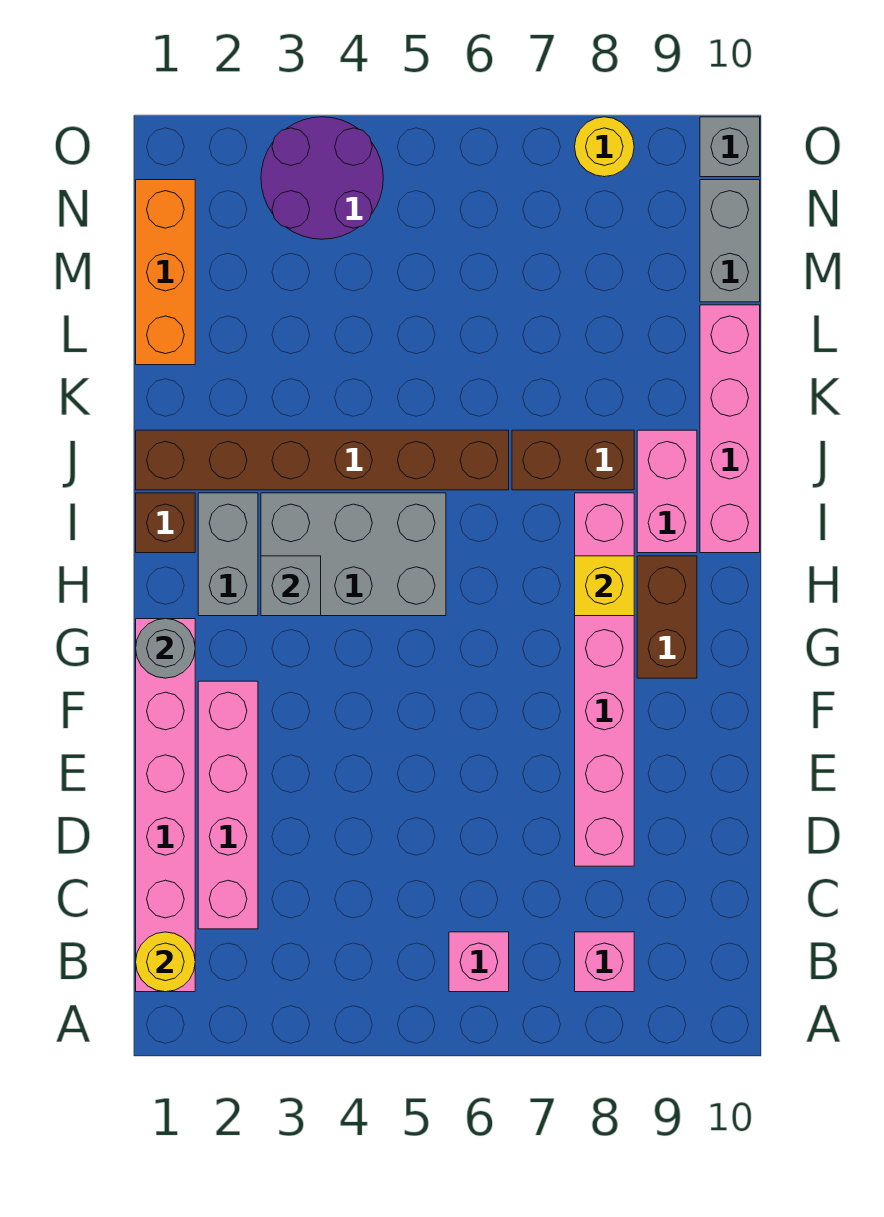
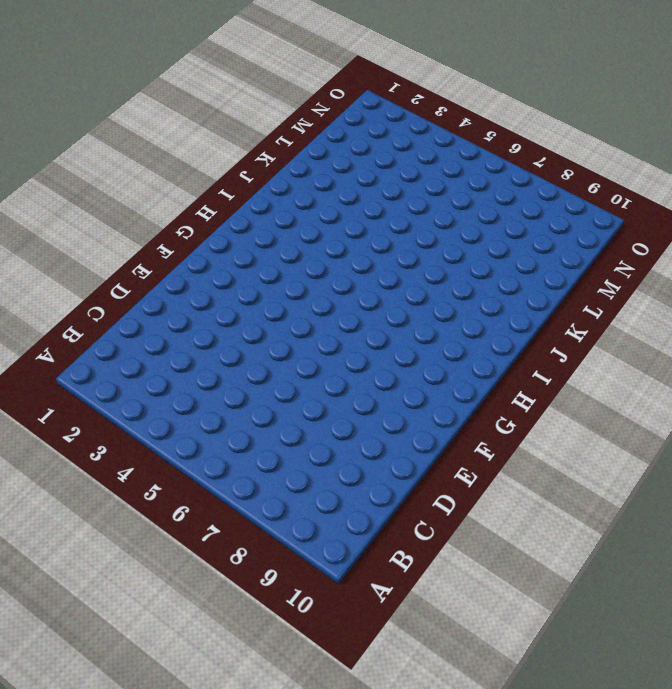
none -> pink 1x6 brick [136,619,195,992]
none -> pink 1x1 brick [449,932,509,992]
none -> pink 1x1 brick [575,932,634,992]

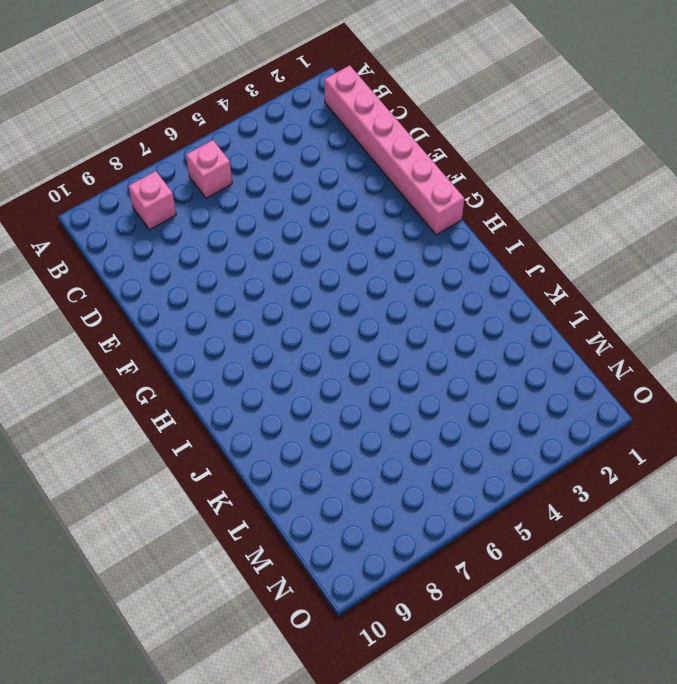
none -> pink 1x4 brick [198,681,258,929]
none -> pink 1x6 brick [575,493,634,866]
none -> brown 1x2 brick [637,556,697,678]

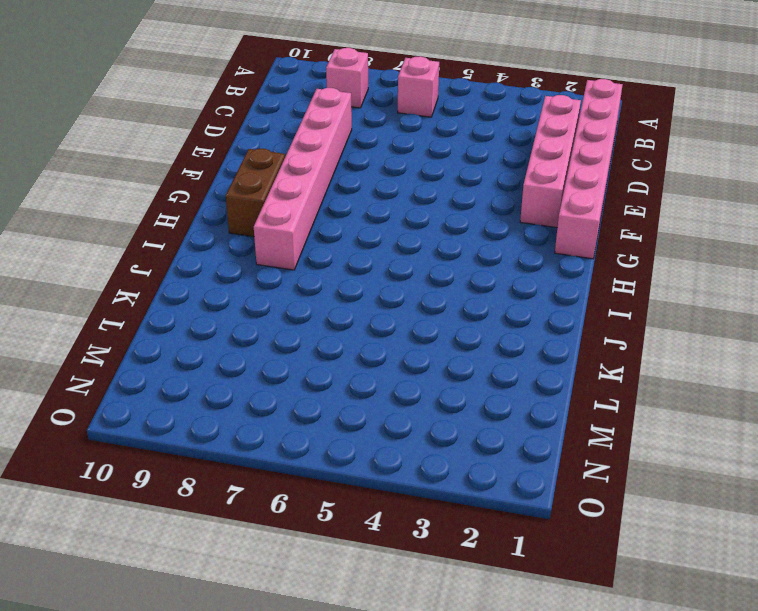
none -> grey 1x2 brick [198,493,258,616]
none -> grey 2x3 brick [261,493,446,616]
none -> brown 1x1 brick [136,493,195,553]

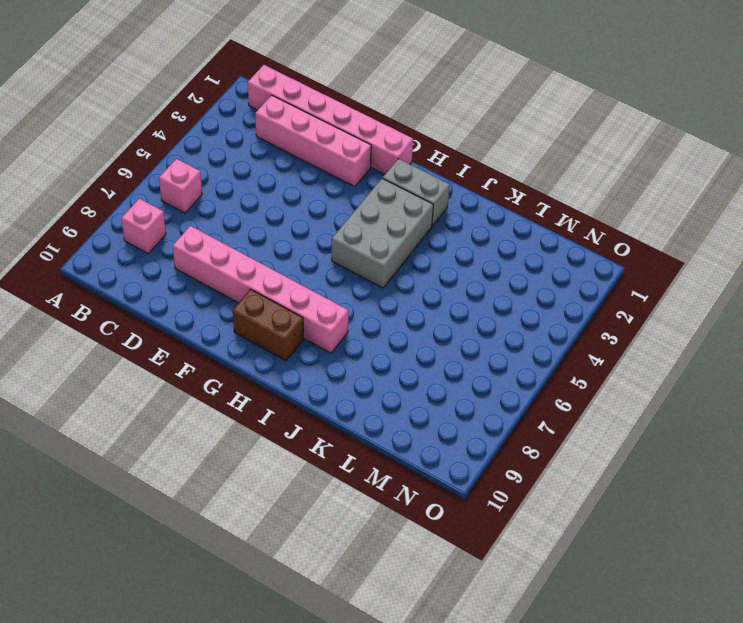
none -> brown 1x1 brick [136,493,195,553]
none -> pink 1x2 brick [637,430,697,553]
none -> pink 1x4 brick [700,305,760,553]

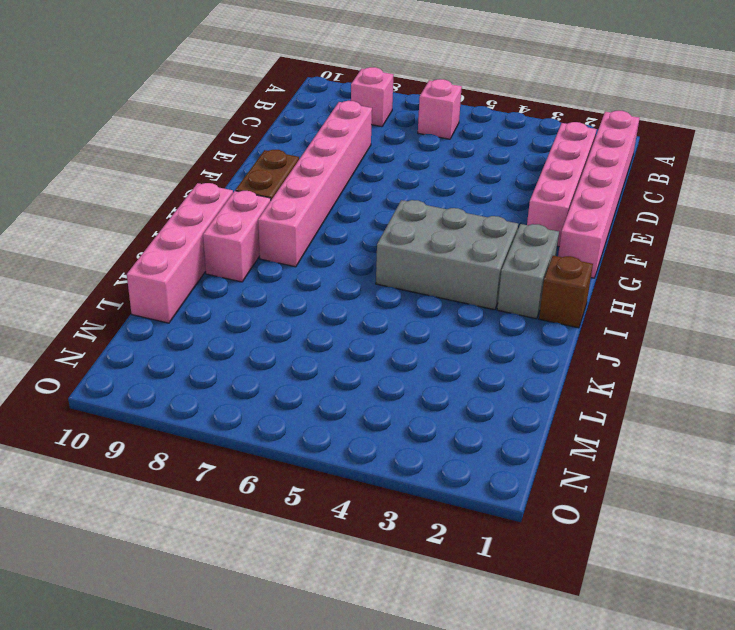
none -> brown 1x6 brick [136,430,509,490]
none -> brown 1x2 brick [512,430,634,490]
none -> orange 1x3 brick [136,180,195,365]

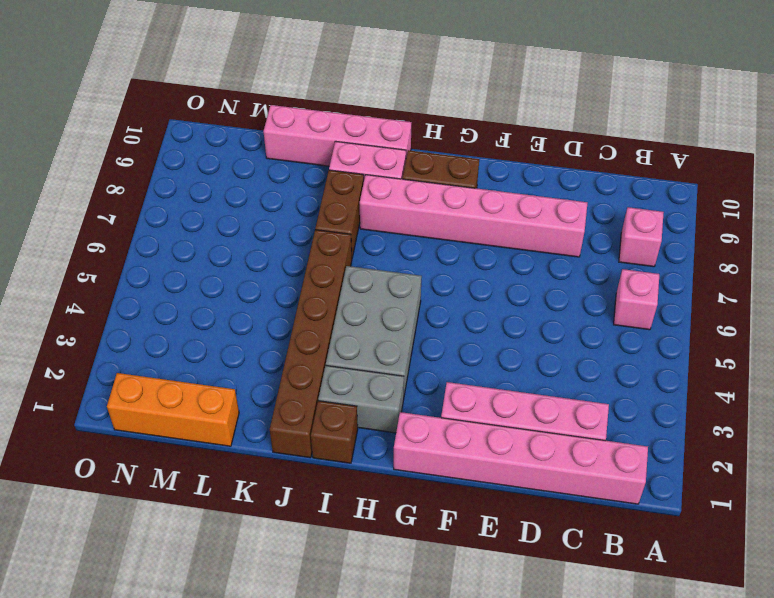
none -> grey 1x2 brick [700,180,760,302]
none -> purple 2x2 round brick [261,117,383,239]
none -> yellow 1x1 round brick [575,117,634,177]

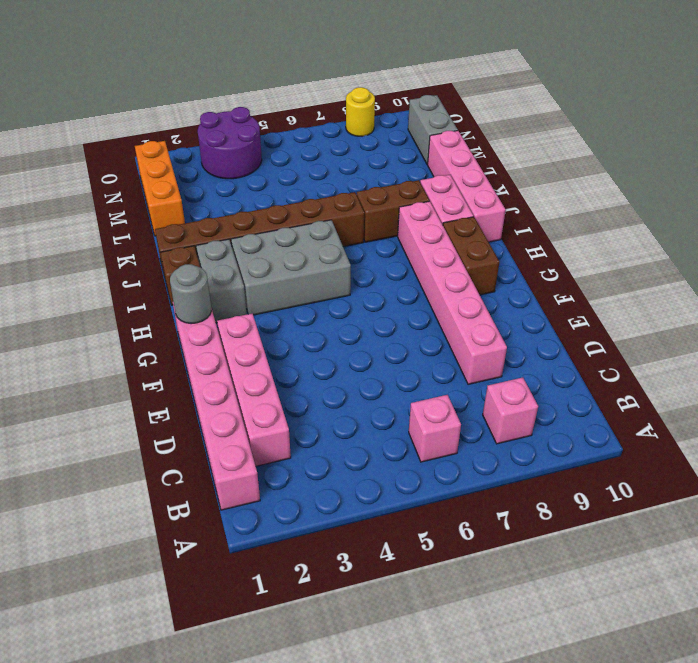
none -> grey 1x1 brick [700,117,760,177]
none -> yellow 1x1 round brick [136,932,195,992]
none -> grey 1x1 brick [261,556,321,616]

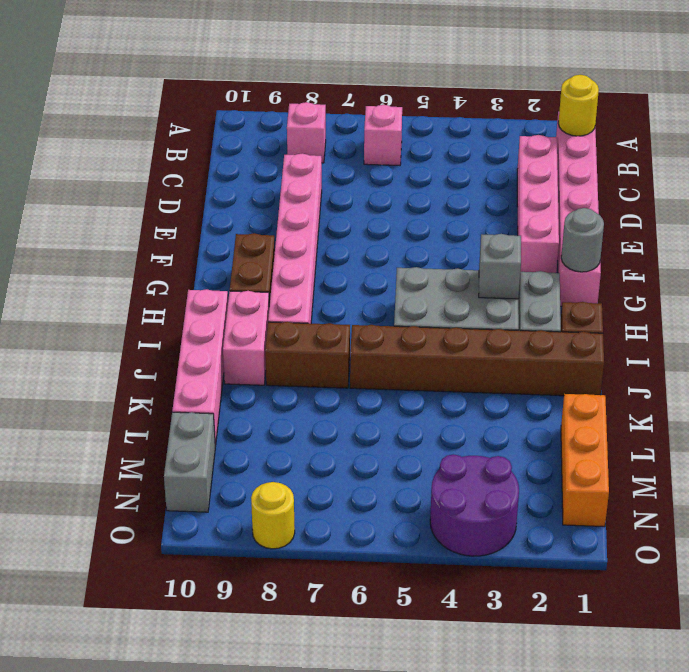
none -> grey 1x1 brick [700,117,760,177]
none -> yellow 1x1 brick [575,556,634,616]

